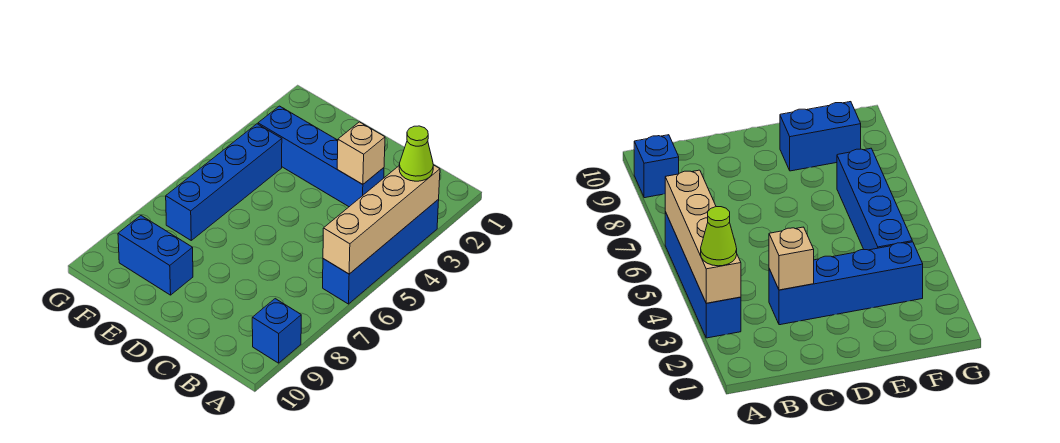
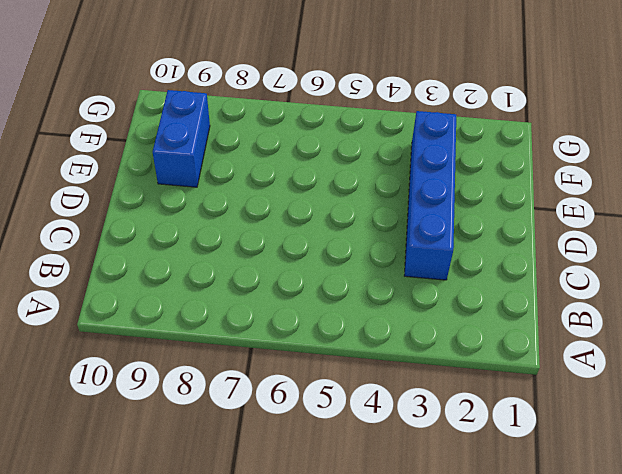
none -> blue 1x4 brick [323,200,439,304]
none -> blue 1x1 brick [252,299,301,363]

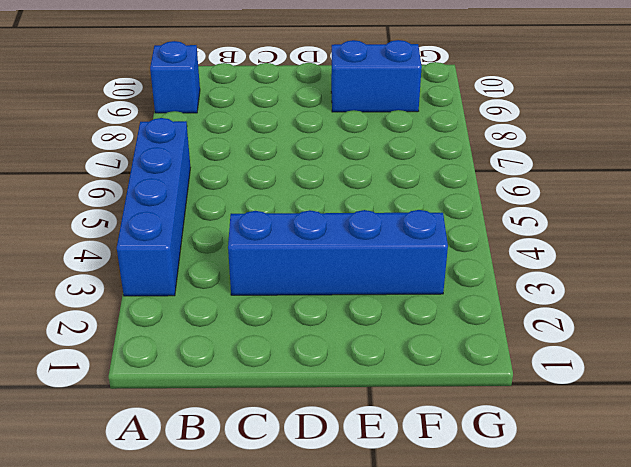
none -> blue 1x4 brick [166,124,282,240]
none -> tan 1x4 brick [323,165,440,274]

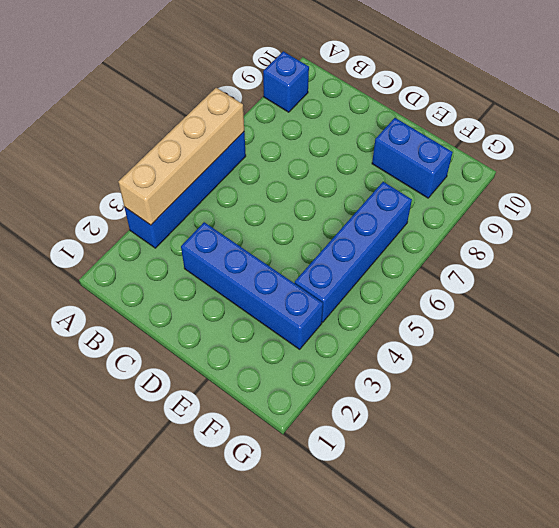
none -> tan 1x1 brick [337,122,385,184]
none -> lime 1x1 cone [399,126,433,181]

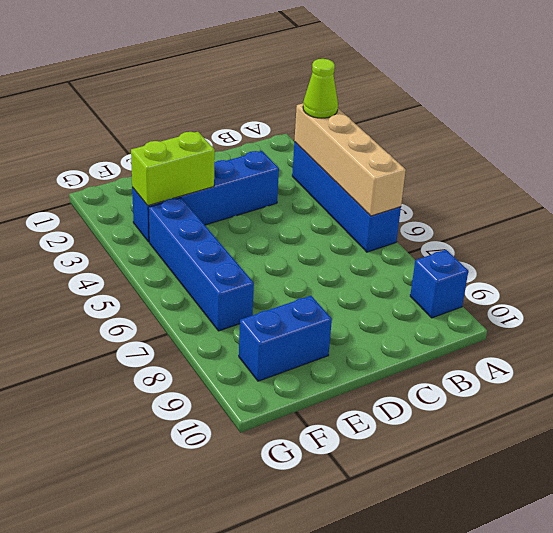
lime 1x2 brick [131,132,215,205] -> none
none -> tan 1x1 brick [337,122,385,184]

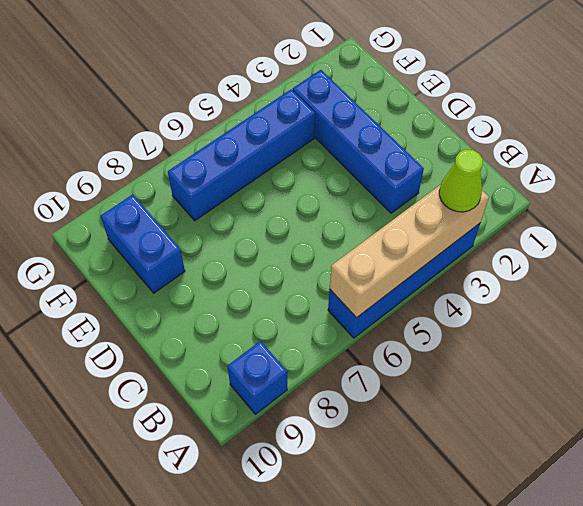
none -> tan 1x1 brick [337,122,385,184]

